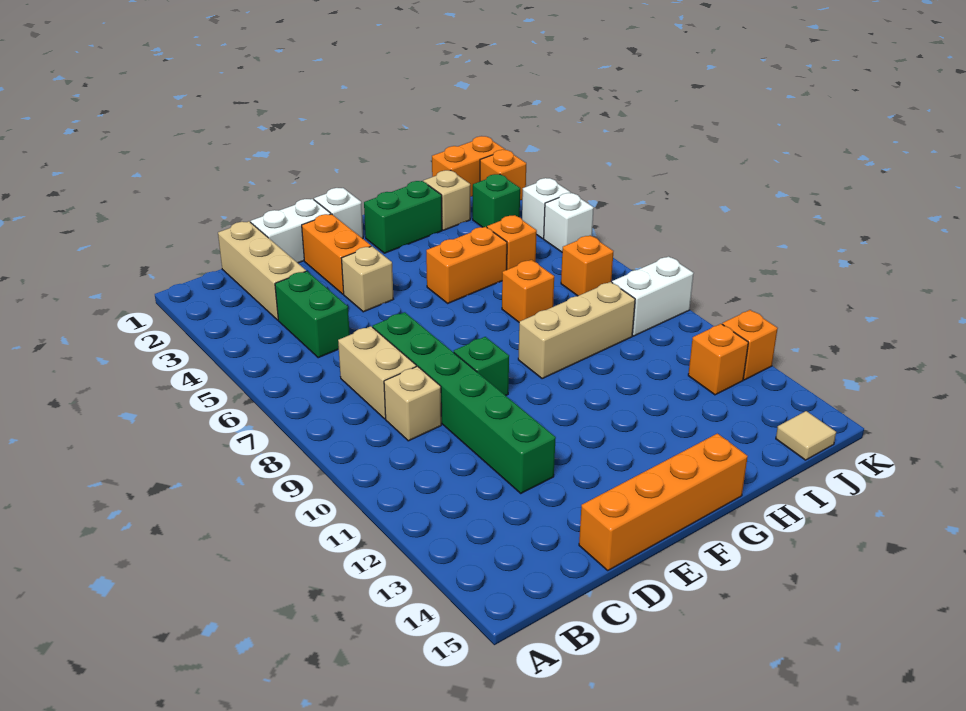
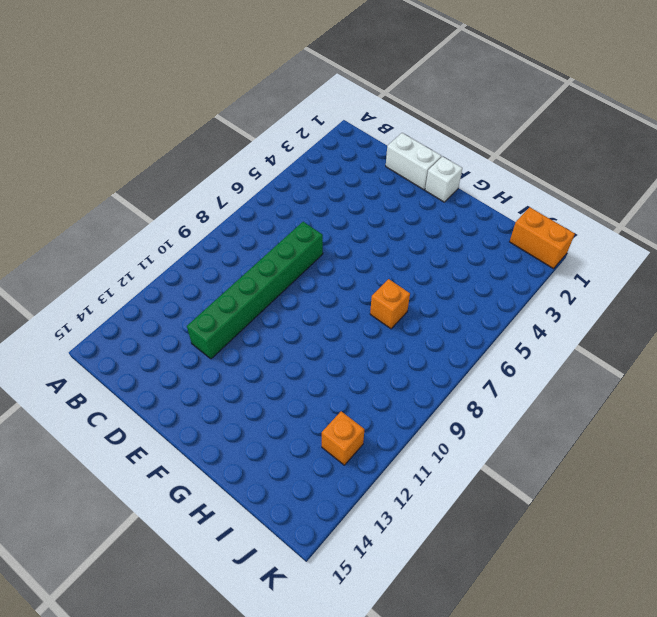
none -> tan 1x3 brick [218,221,306,320]
none -> green 1x2 brick [275,271,350,358]
none -> tan 1x2 brick [338,326,416,419]

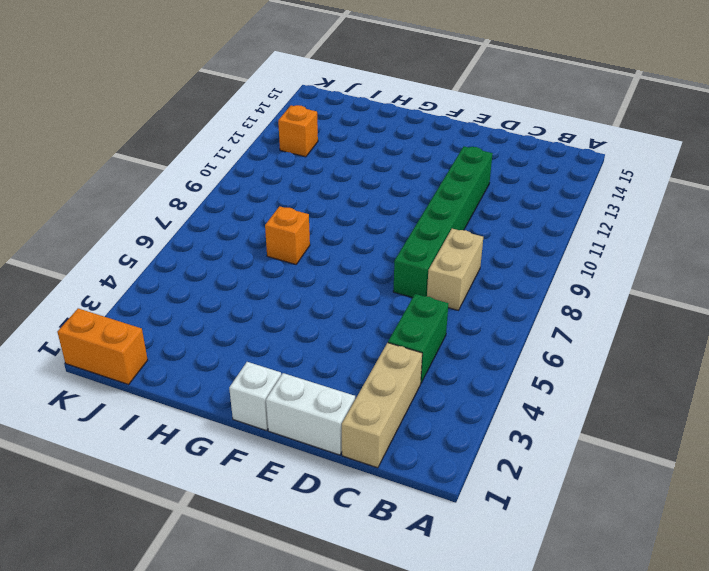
none -> tan 1x1 brick [384,366,441,441]
none -> orange 1x4 brick [579,434,748,570]
none -> orange 1x2 brick [302,214,371,294]

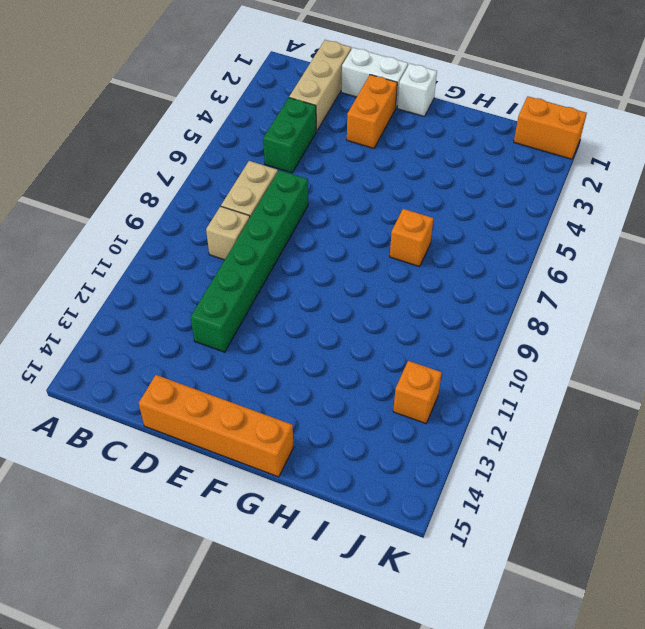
none -> tan 1x1 brick [341,246,393,312]
none -> green 1x1 brick [454,337,509,396]
none -> green 1x2 brick [364,181,442,253]

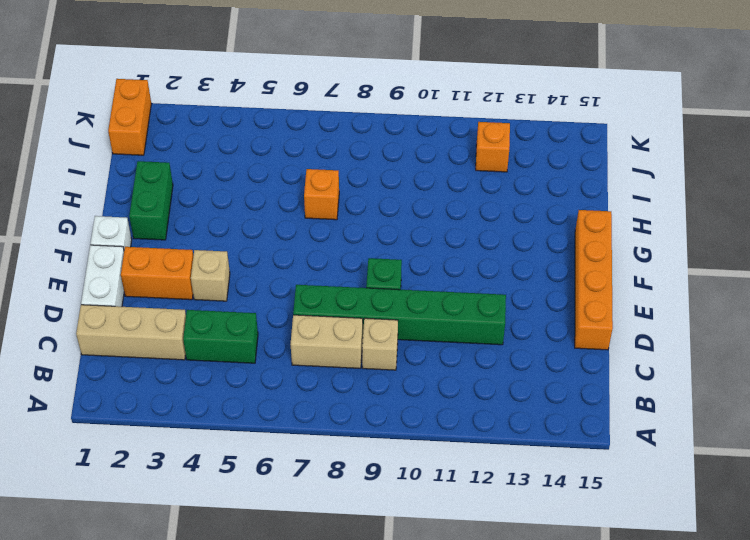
none -> orange 1x2 brick [426,227,507,303]
none -> tan 1x3 brick [518,282,635,379]
none -> tan 1x1 brick [423,170,470,230]

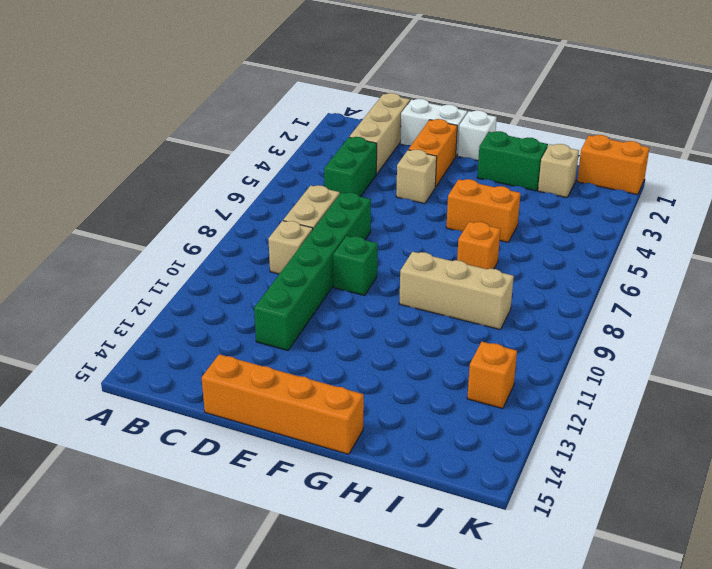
none -> orange 1x1 brick [487,215,537,270]
none -> green 1x1 brick [473,174,520,227]
none -> orange 1x1 brick [561,235,613,296]

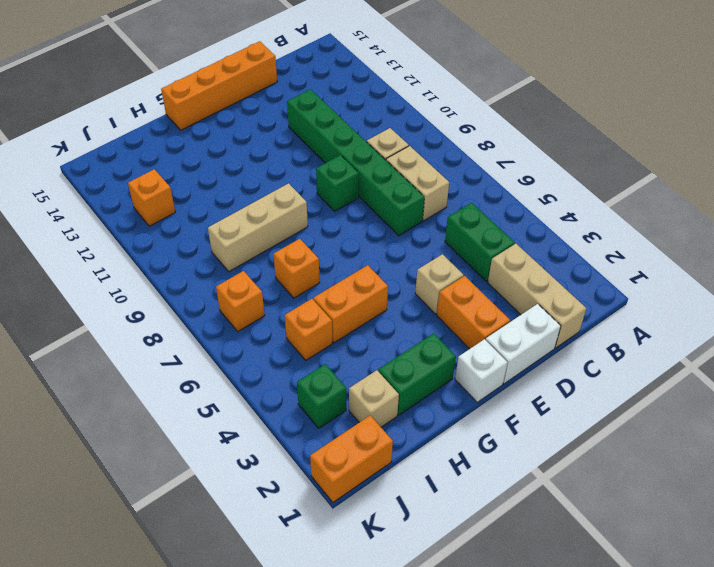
none -> white 1x2 brick [612,256,694,336]
none -> tan 1x1 tile [776,411,836,460]
none -> orange 1x1 brick [480,150,526,200]

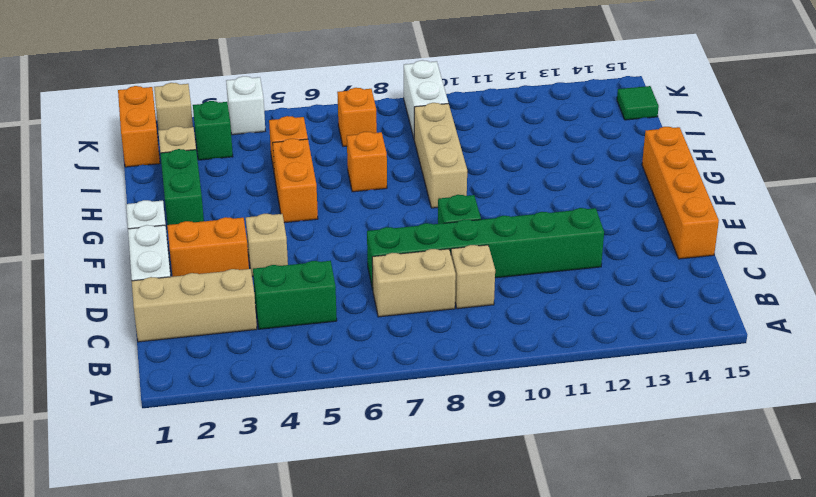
green 1x1 tile [617,86,659,120] -> tan 1x1 tile [776,411,836,460]
tan 1x1 brick [154,83,193,130] -> orange 1x1 brick [480,150,526,200]
none -> orange 1x1 brick [688,324,748,395]
none -> white 1x1 brick [544,193,594,252]
none -> orange 1x1 brick [722,310,778,380]

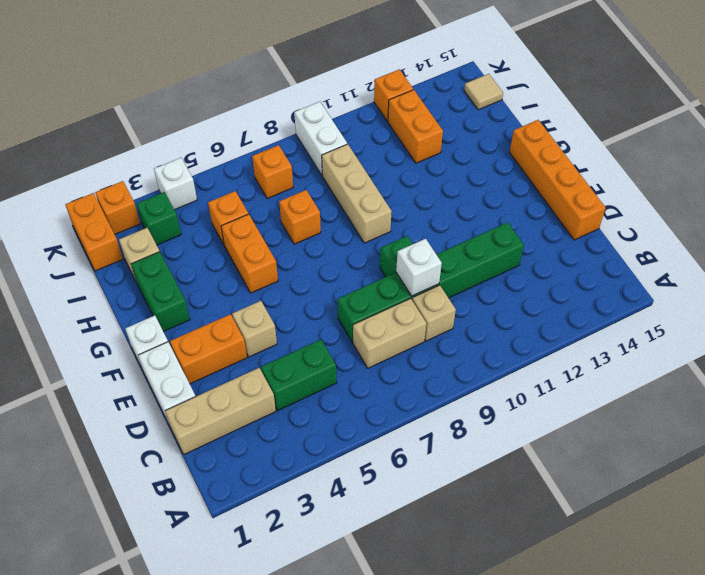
white 1x1 brick [396,239,442,296] -> white 1x1 brick moved to [544,193,594,252]
orange 1x2 brick [388,90,443,163] -> orange 1x1 brick [688,324,748,395]

